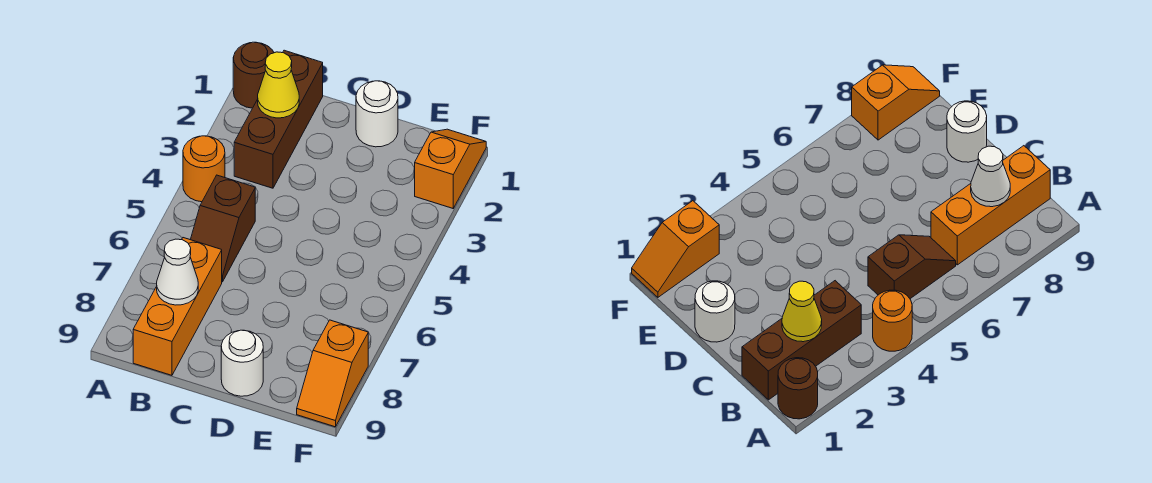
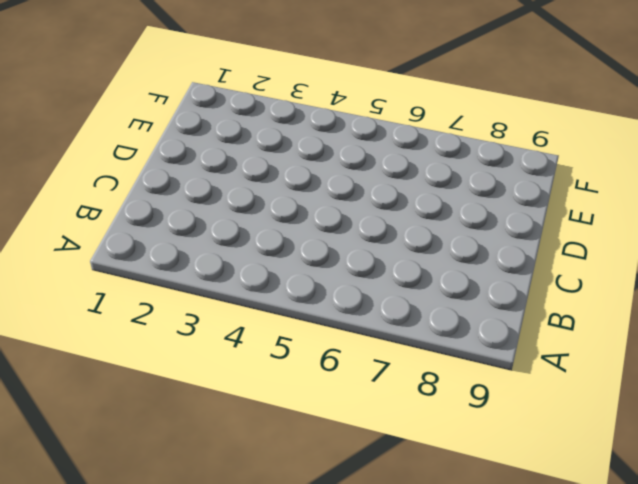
none -> brown 1x1 round brick [233,42,274,108]
none -> orange 1x1 round brick [183,136,225,202]

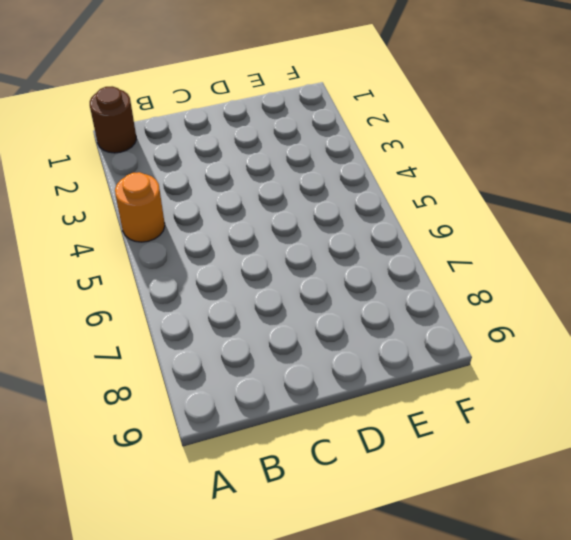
none -> brown 1x3 brick [234,50,323,188]
none -> brown 1x2 slope [190,175,255,282]

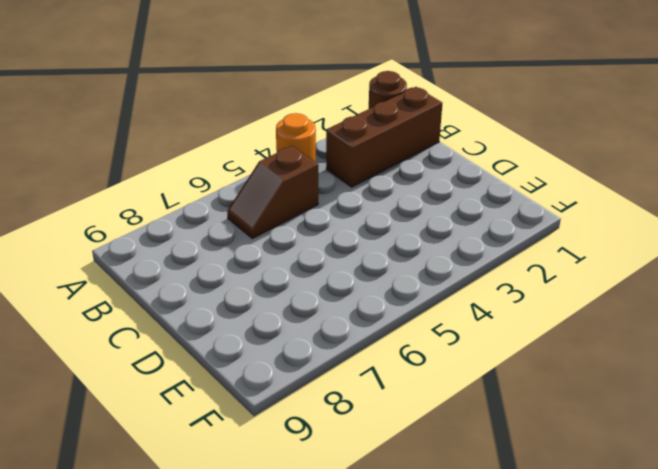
none -> orange 1x3 brick [133,238,222,375]
none -> white 1x1 round brick [356,81,398,147]

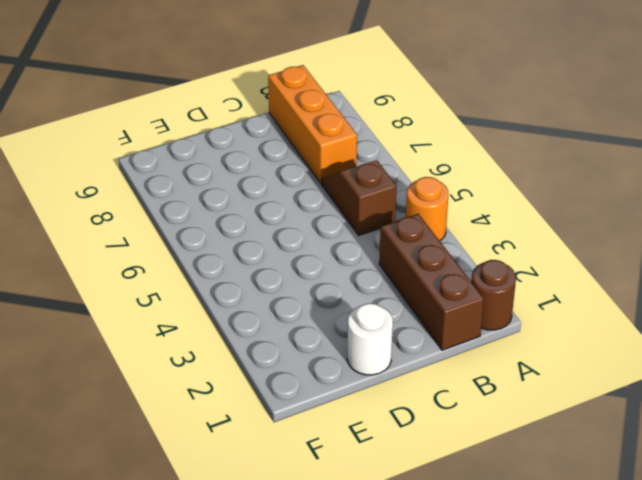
none -> white 1x1 round brick [221,330,263,396]
none -> orange 1x2 slope [415,129,486,208]

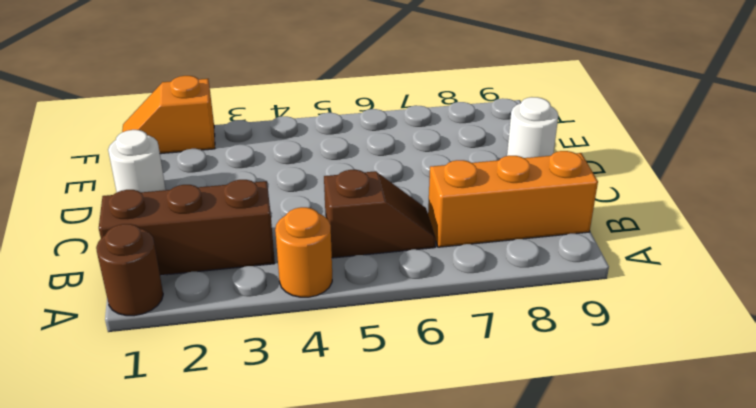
none -> orange 1x2 slope [297,320,368,427]
none -> yellow 1x1 cone [258,52,299,118]

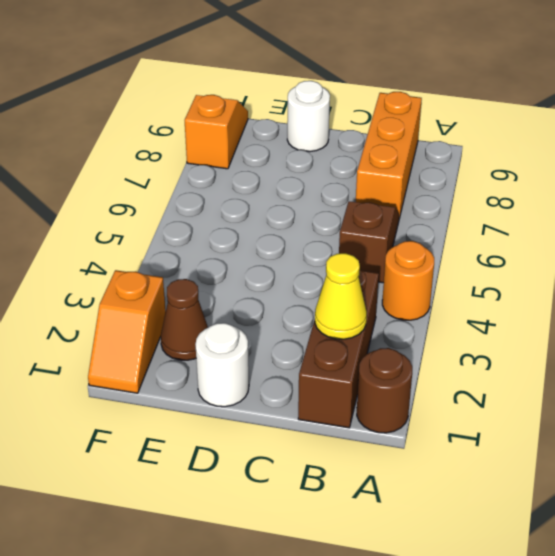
brown 1x1 cone [161,279,208,360] -> none
none -> white 1x1 cone [157,239,198,305]

